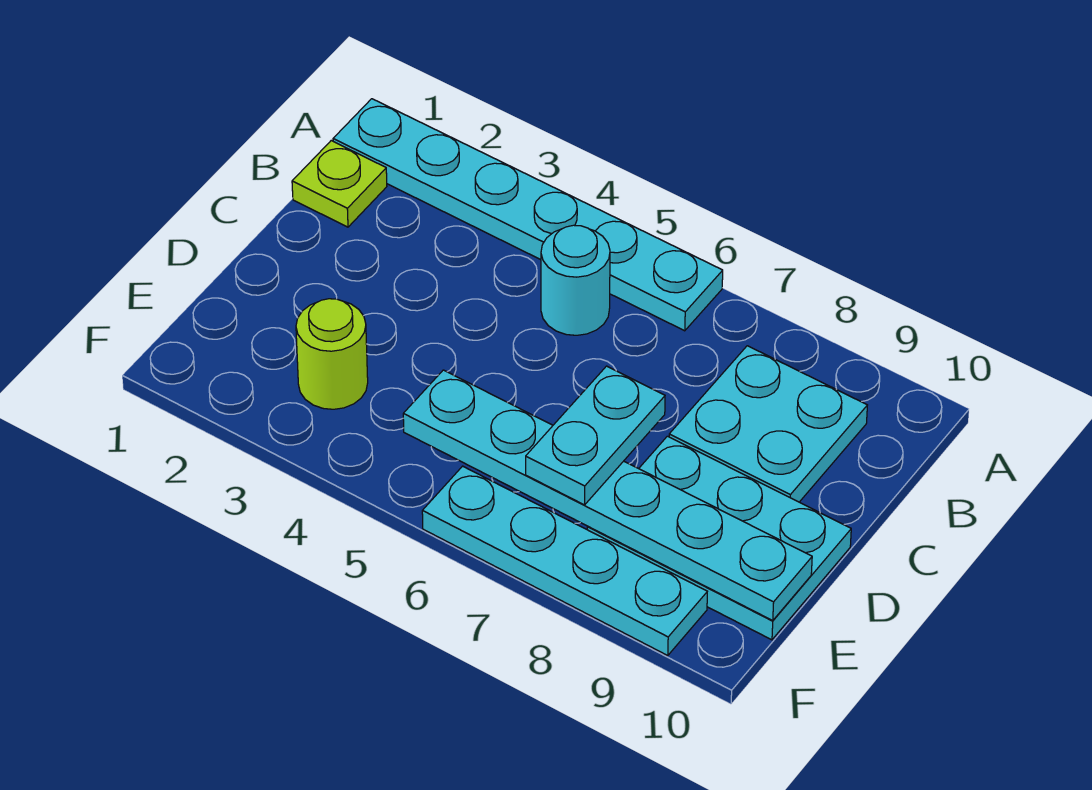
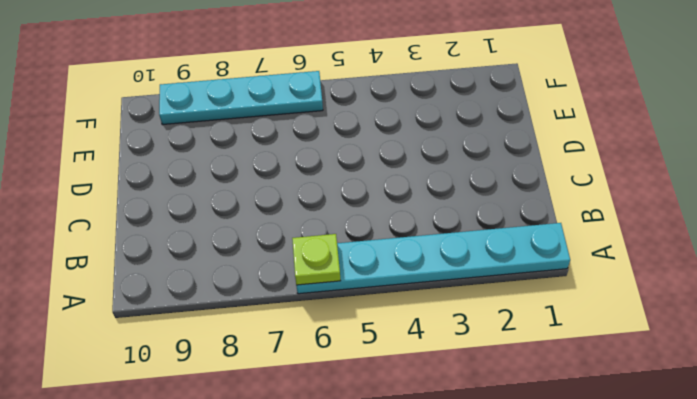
lime 1x1 plate [292,234,340,285] -> lime 1x1 plate moved to [292,141,387,227]
none -> cyan 1x1 round brick [541,225,610,335]
none -> cyan 2x2 plate [669,346,867,502]

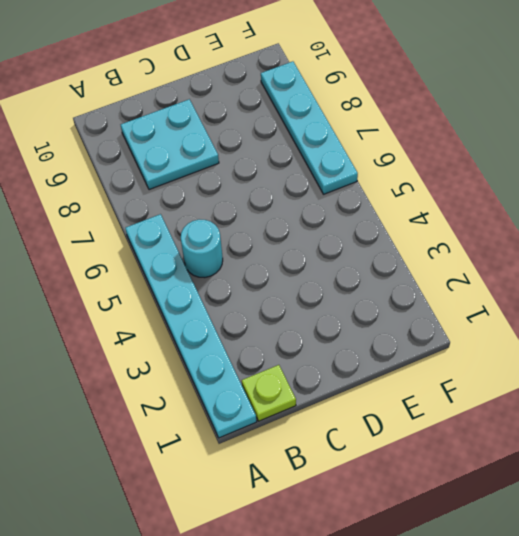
none -> cyan 2x3 plate [587,436,851,640]
none -> lime 1x1 round brick [296,299,368,409]

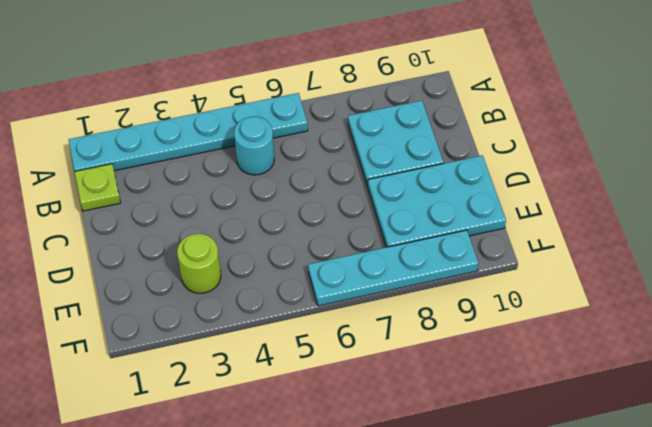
none -> cyan 1x6 plate [403,370,812,620]
none -> cyan 1x2 plate [526,366,665,505]

